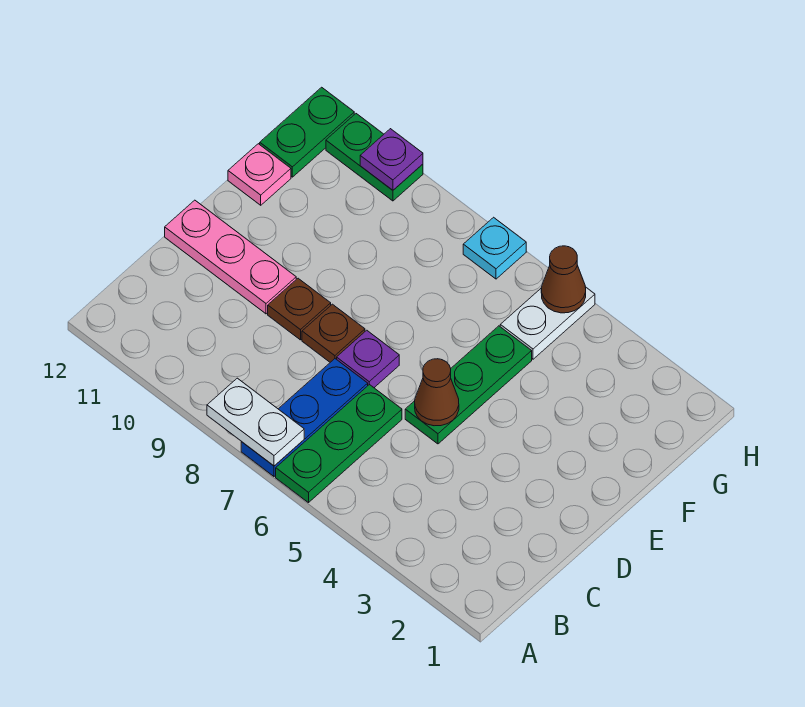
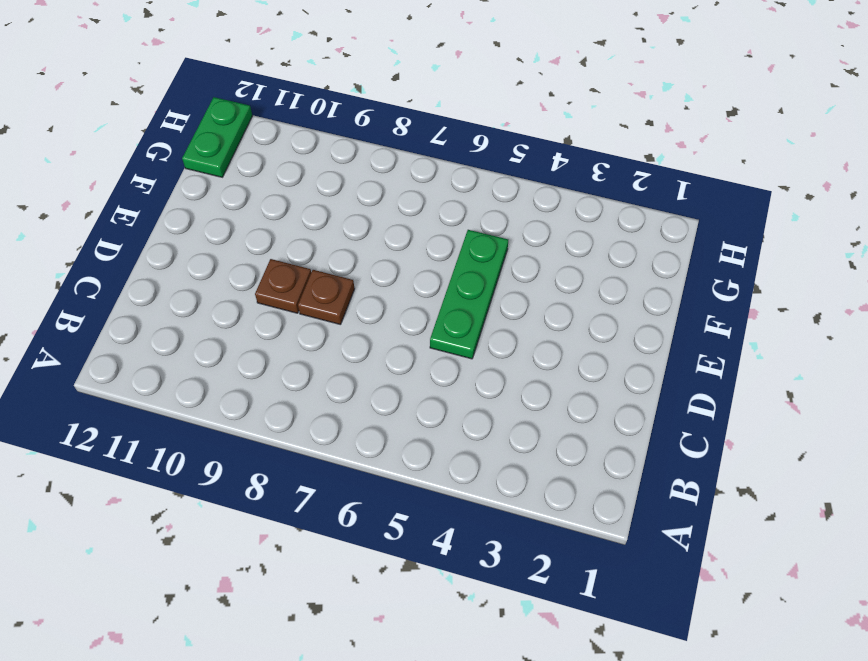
none -> green 1x3 plate [276,384,402,503]
none -> blue 1x3 plate [241,359,368,476]
none -> purple 1x1 plate [337,330,399,387]

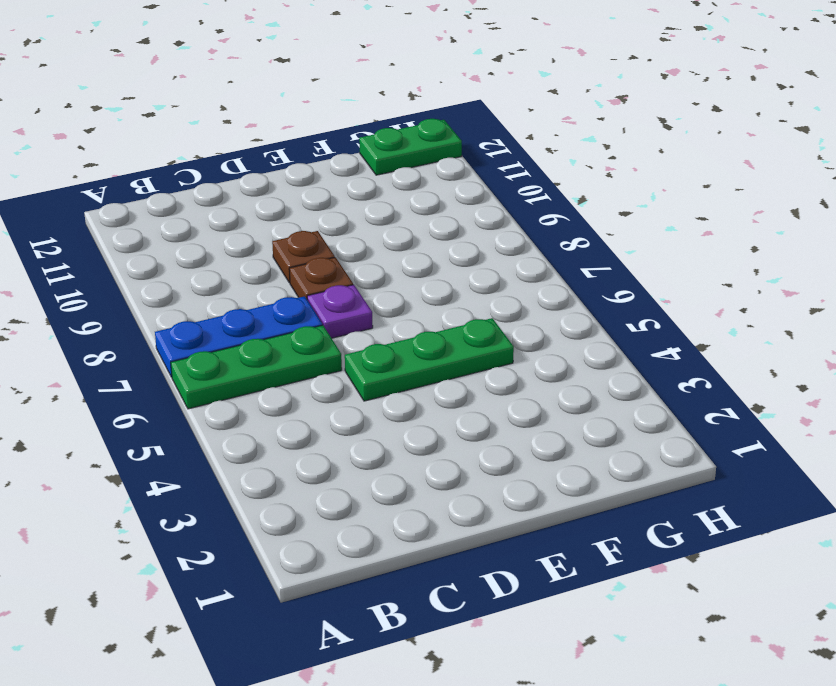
none -> pink 1x3 plate [165,200,296,314]
none -> pink 1x1 plate [228,144,291,205]
none -> white 1x2 plate [500,287,595,359]

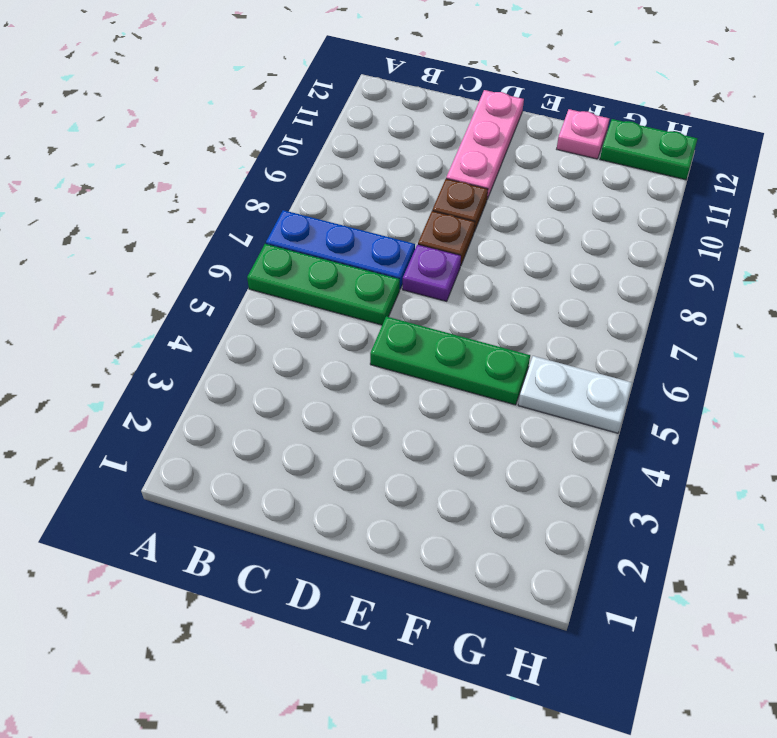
none -> cyan 1x1 plate [463,217,526,279]
none -> green 1x2 plate [326,114,423,201]
none -> white 1x2 plate [207,378,304,466]

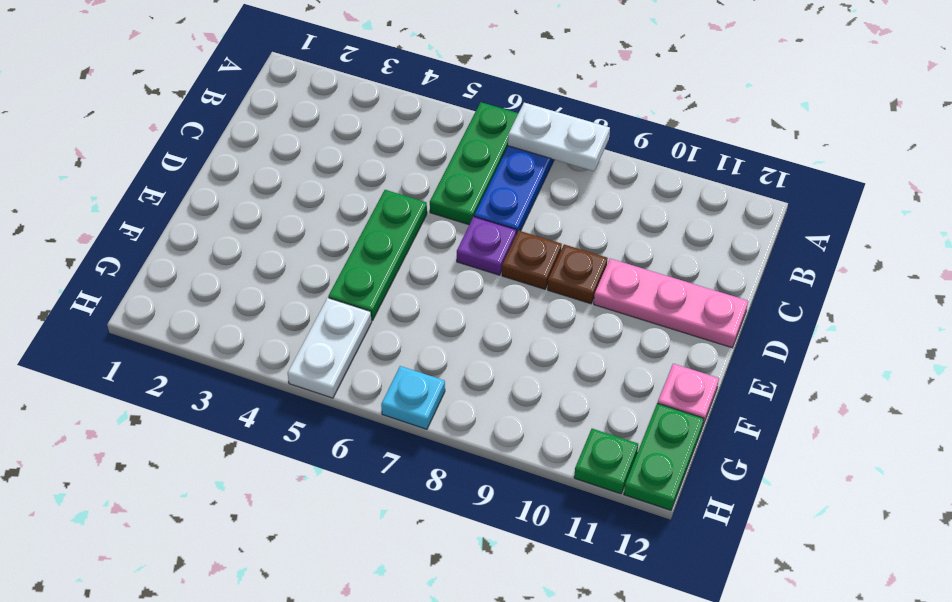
green 1x1 plate [574,429,638,494] -> green 1x2 plate [326,114,423,201]
none -> brown 1x1 cone [415,359,459,426]
none -> brown 1x1 cone [541,246,586,313]
none -> purple 1x1 plate [360,129,423,190]

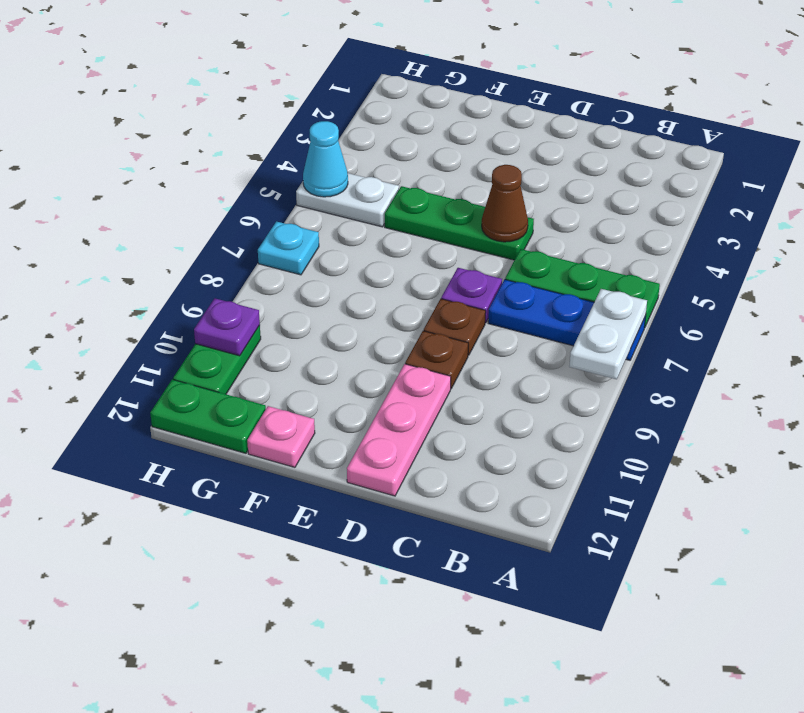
cyan 1x1 cone [303,121,348,197] -> brown 1x1 cone [541,246,586,313]

